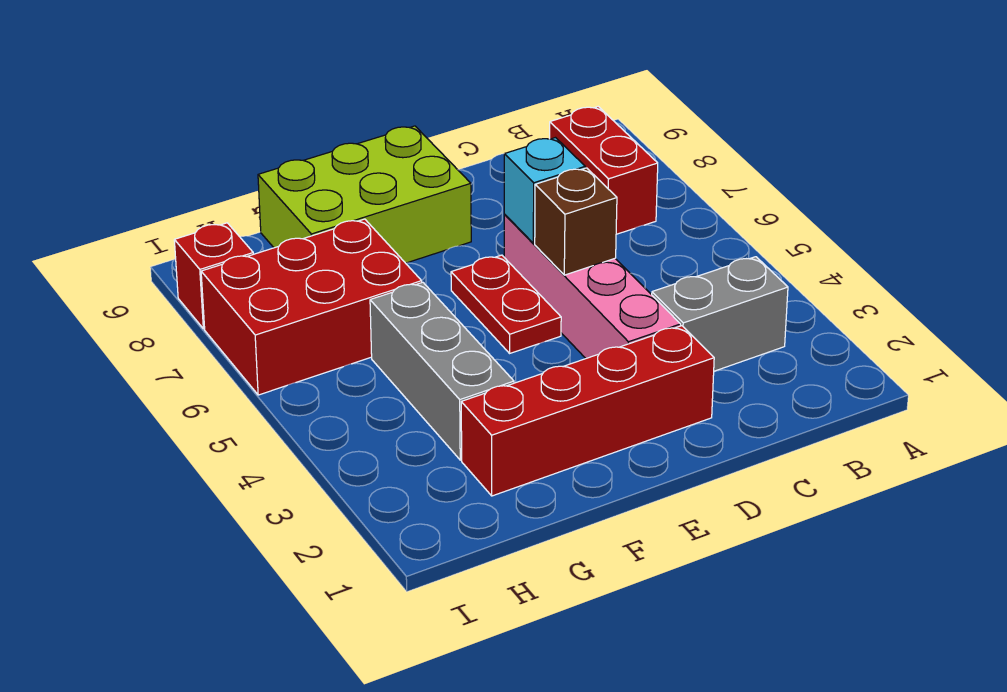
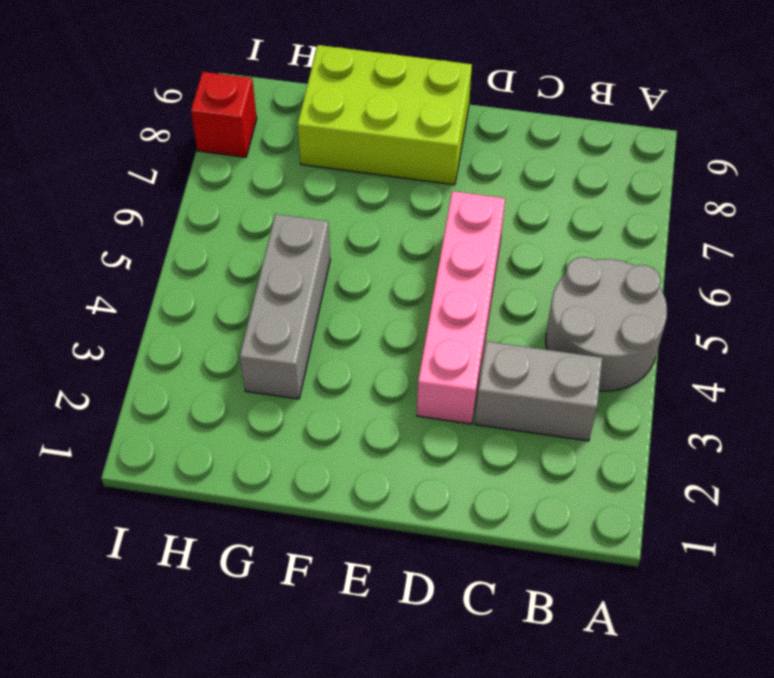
grey 2x2 round brick [546,257,667,391] -> none
none -> red 1x2 brick [550,107,658,234]
none -> red 1x4 brick [461,326,714,496]

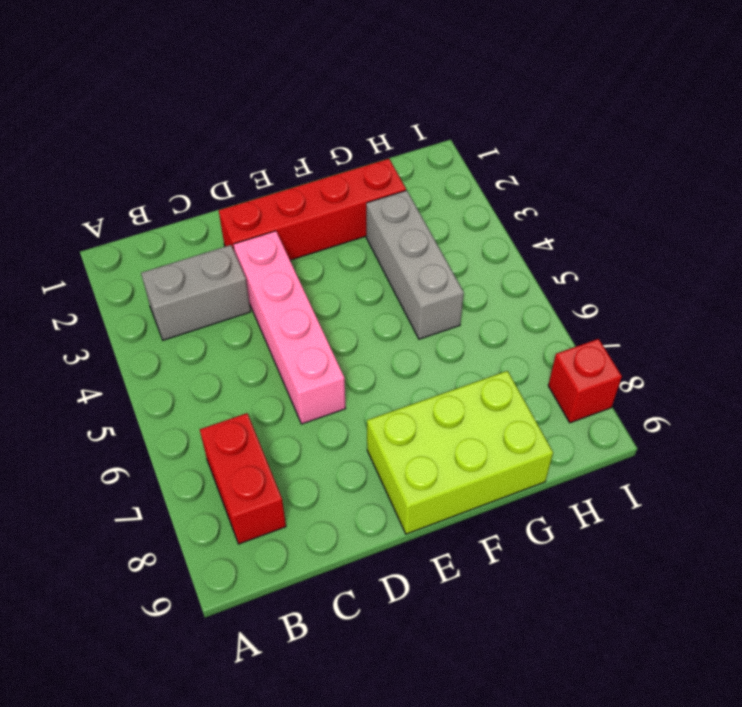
none -> red 1x2 plate [451,255,561,353]
none -> red 2x3 brick [201,219,422,395]

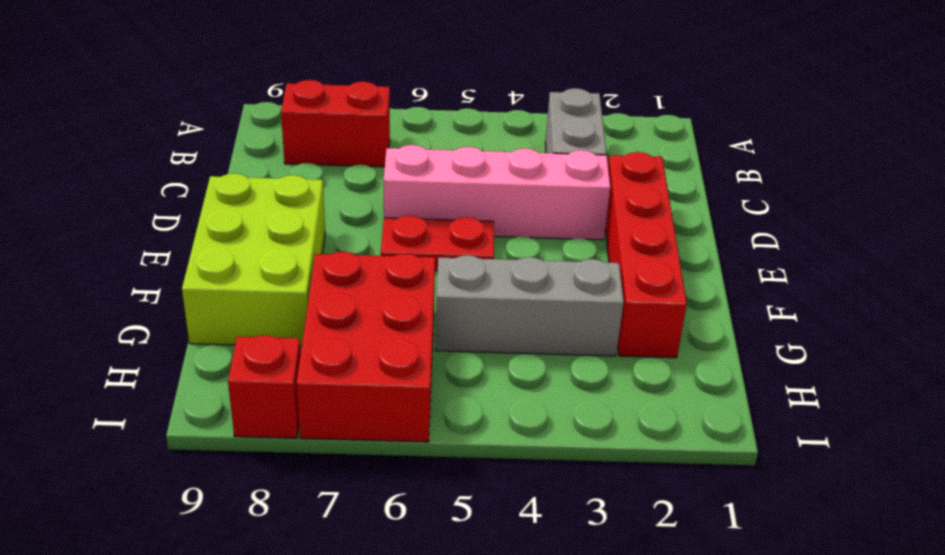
none -> brown 1x1 brick [535,168,617,275]
none -> cyan 1x1 brick [504,138,585,243]

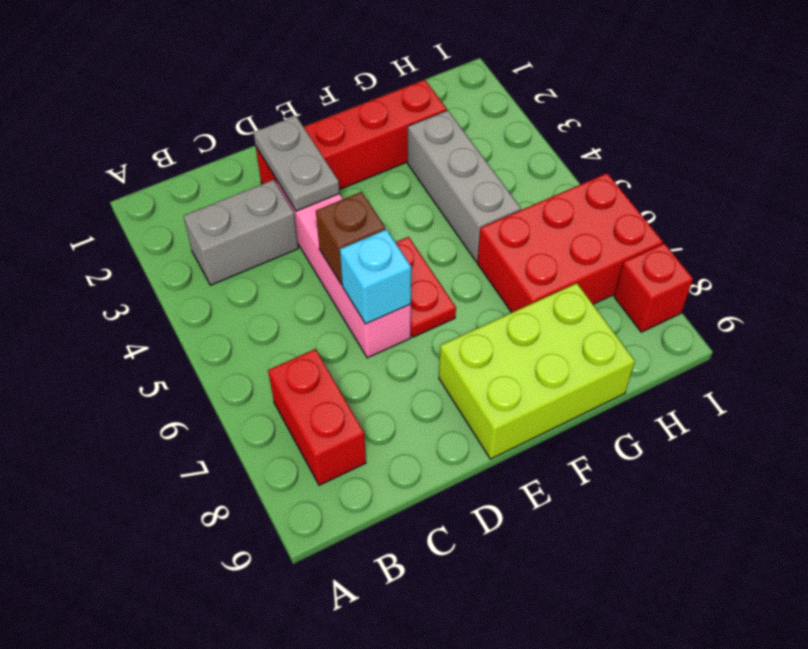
grey 1x2 plate [253,116,340,211] -> none

